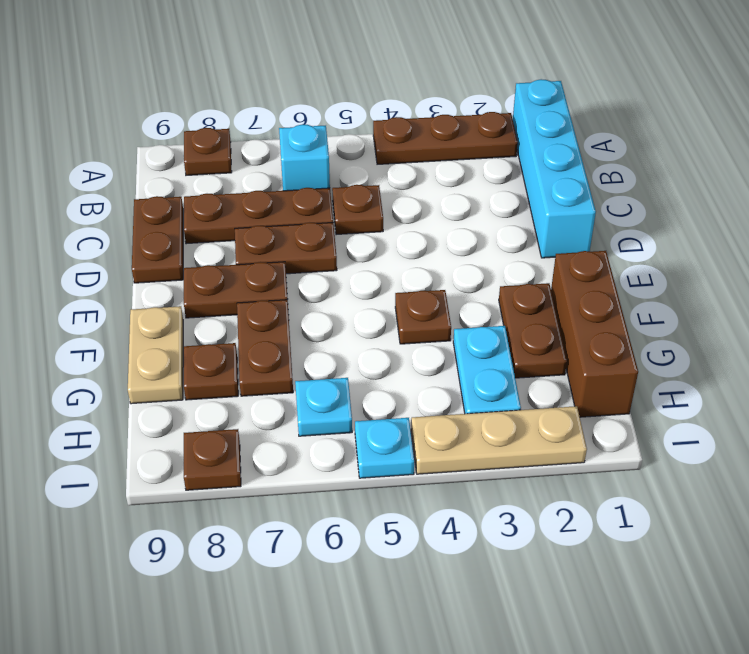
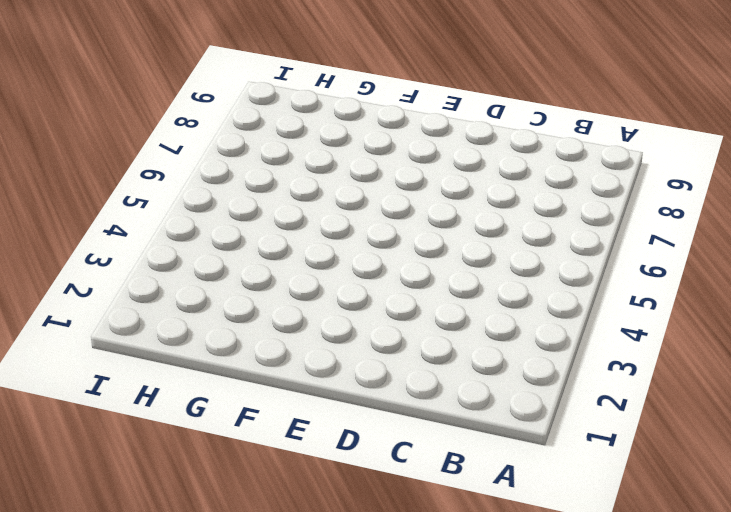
none -> cyan 1x4 brick [513,79,596,258]
none -> brown 1x3 plate [373,112,518,164]
none -> brown 1x1 plate [184,128,232,175]

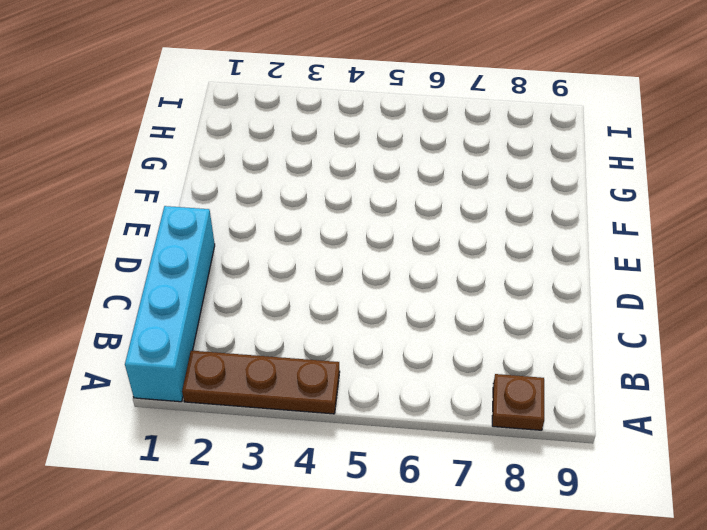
none -> cyan 1x1 brick [279,124,330,191]
none -> brown 1x1 plate [332,185,383,235]
none -> brown 1x3 plate [184,188,333,244]

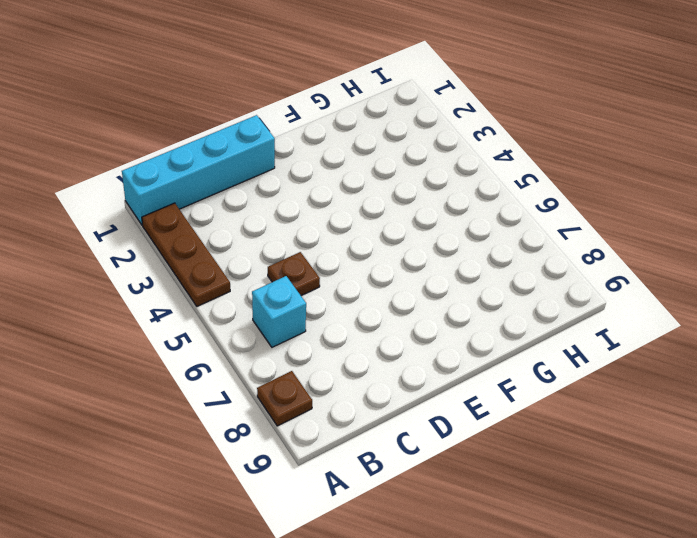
none -> brown 1x3 plate [184,188,333,244]
none -> brown 1x2 plate [132,196,183,283]
none -> brown 1x2 plate [235,222,337,274]

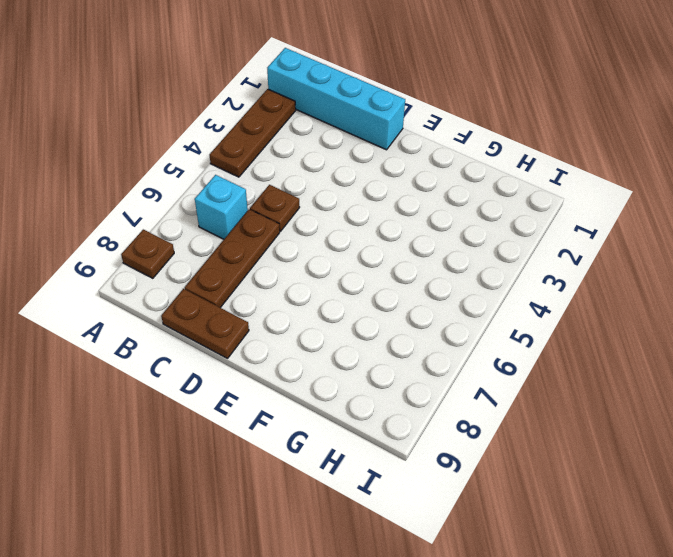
none -> brown 1x2 plate [235,222,337,274]
none -> brown 1x2 plate [184,262,288,318]
none -> brown 1x3 brick [551,251,638,417]

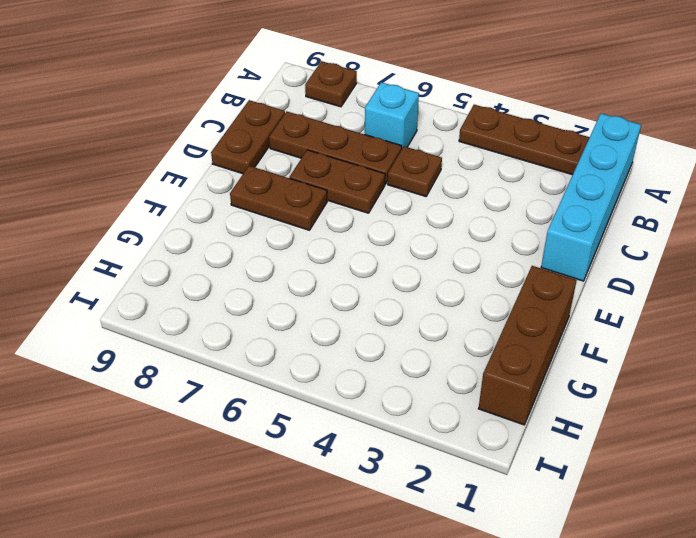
none -> brown 1x2 plate [499,283,567,378]
none -> brown 1x1 plate [395,290,451,344]
none -> brown 1x2 plate [237,300,293,396]

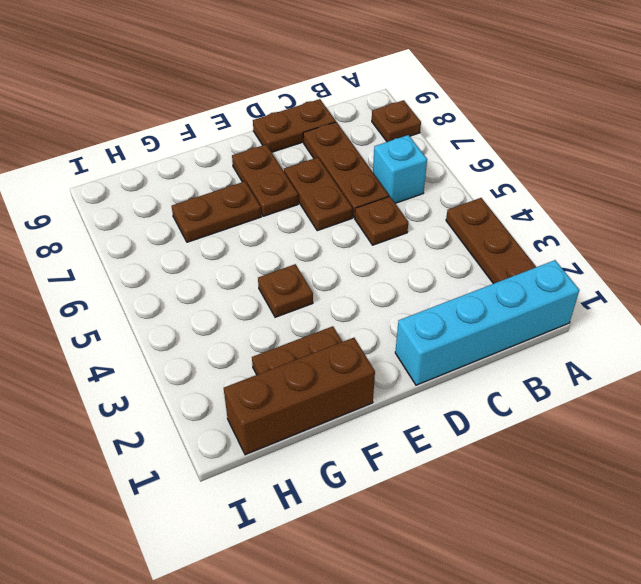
none -> tan 1x2 plate [128,306,183,404]
none -> cyan 1x2 plate [453,326,521,414]
none -> brown 1x1 plate [184,343,238,400]

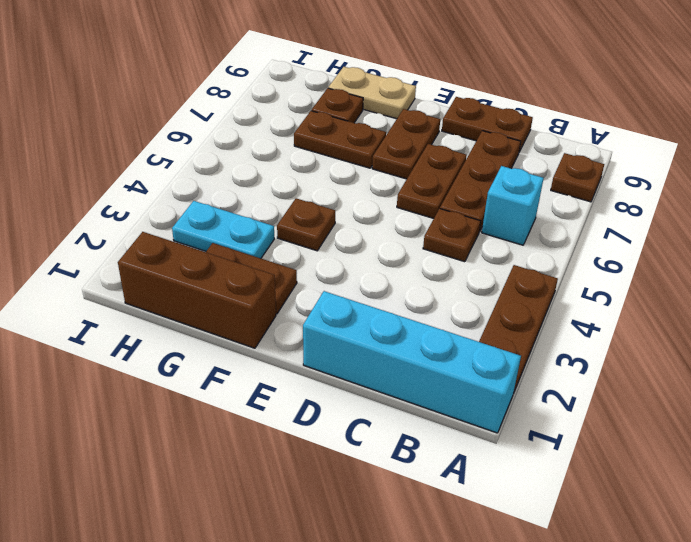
none -> cyan 1x1 plate [295,378,352,436]
none -> tan 1x3 plate [411,406,587,474]
none -> cyan 1x1 plate [355,418,414,478]

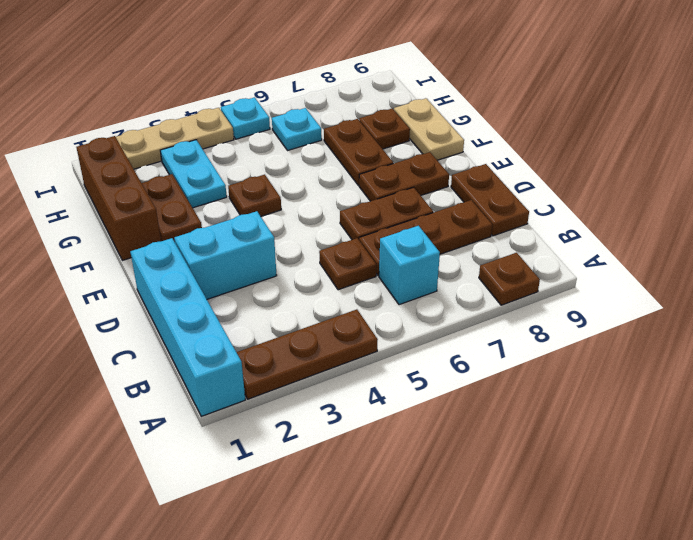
cyan 1x2 brick [174,211,277,299] -> none
none -> brown 1x1 plate [184,429,241,490]

